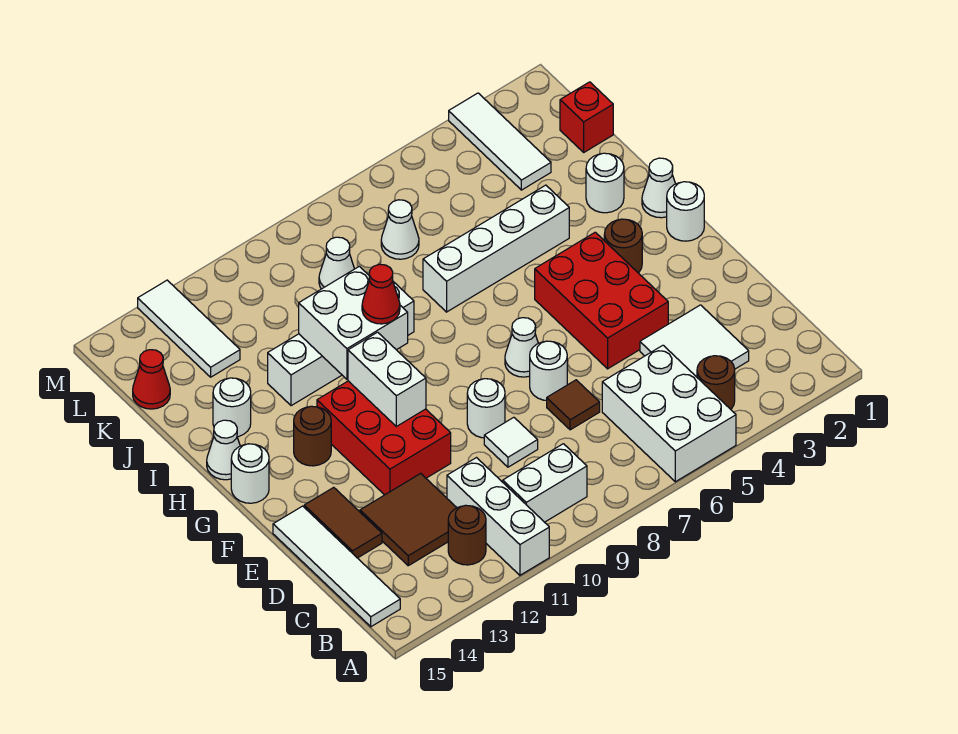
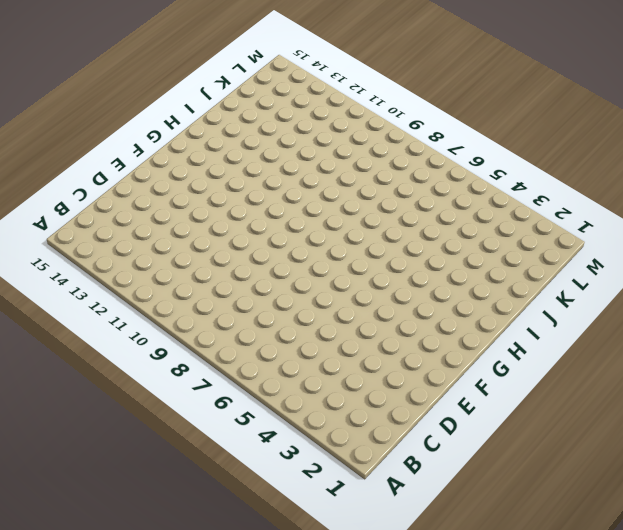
none -> white 2x3 brick [602,345,736,482]
none -> white 1x3 brick [447,458,549,575]
none -> brown 1x1 round brick [697,356,735,409]
none -> white 1x2 brick [503,444,587,522]

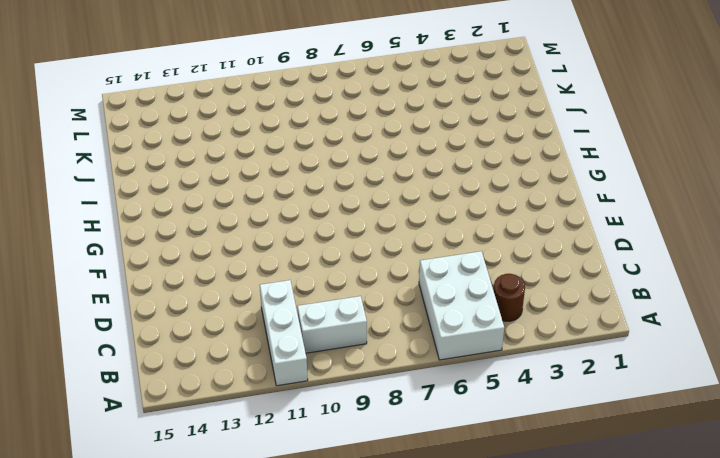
none -> brown 1x1 round brick [448,505,486,565]
none -> white 1x4 tile [273,506,400,627]
none -> white 2x2 tile [640,305,749,377]
none -> brown 2x2 tile [360,473,457,566]

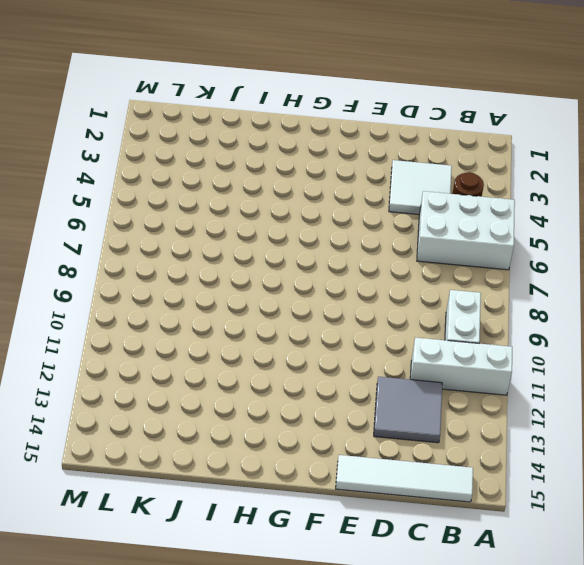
grey 2x2 tile [374,377,442,443] -> brown 2x2 tile [360,473,457,566]
none -> brown 1x1 round brick [448,505,486,565]
none -> brown 1x1 tile [547,380,600,430]
none -> white 1x1 tile [484,417,538,467]
none -> brown 1x2 tile [304,487,382,558]

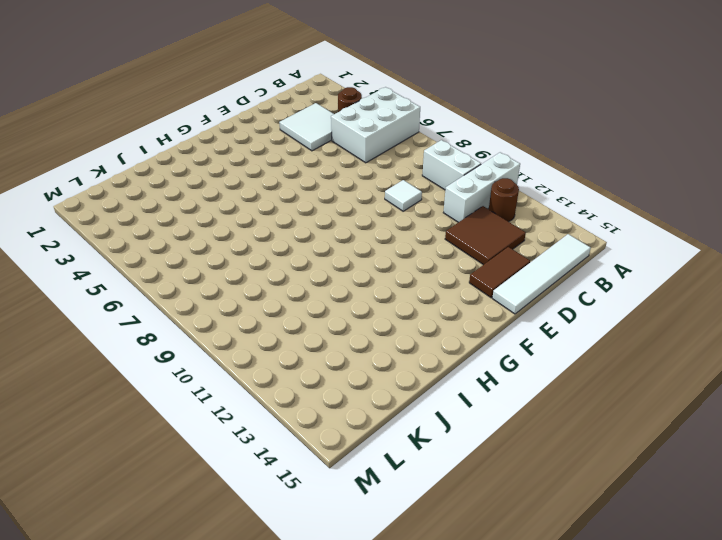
none -> brown 1x1 tile [547,380,600,430]
none -> red 2x3 brick [535,232,668,369]
none -> white 1x1 round brick [530,341,567,400]
none -> white 1x1 round brick [467,379,505,438]

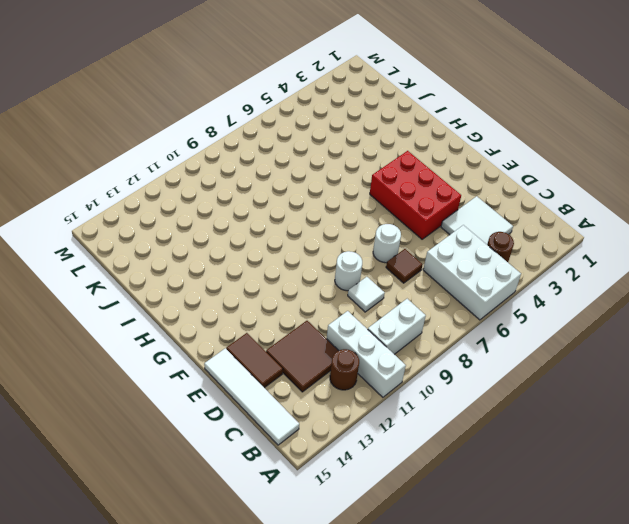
none -> red 2x3 brick [317,381,451,495]
none -> white 1x1 cone [505,318,538,377]
none -> white 1x1 round brick [667,182,704,241]
none -> brown 1x1 round brick [604,219,642,273]

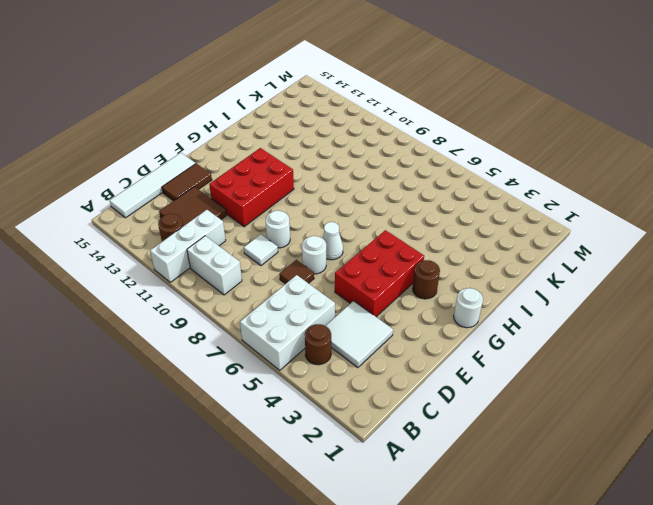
none -> brown 1x1 round brick [294,406,331,466]
none -> white 1x1 round brick [231,444,269,503]
none -> white 1x1 cone [642,158,675,218]
none -> white 1x1 cone [207,420,240,480]

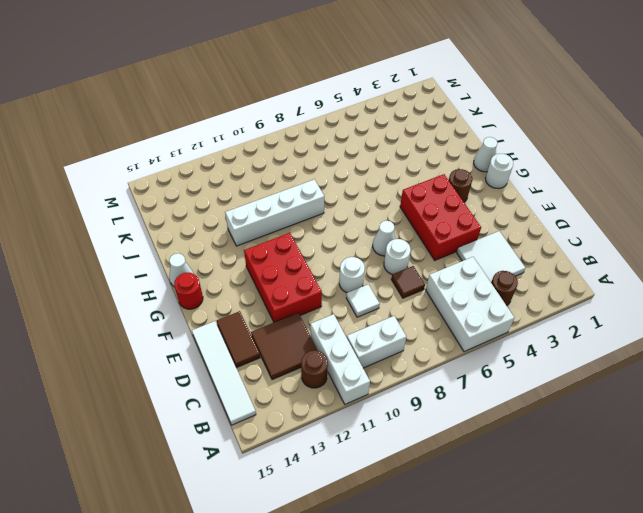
red 1x1 round brick [174,273,203,309] -> white 1x1 round brick [231,444,269,503]
none -> brown 1x1 round brick [294,406,331,466]
none -> white 1x1 round brick [586,153,624,213]
none -> white 1x4 brick [423,185,569,312]
none -> white 1x1 round brick [213,378,251,437]

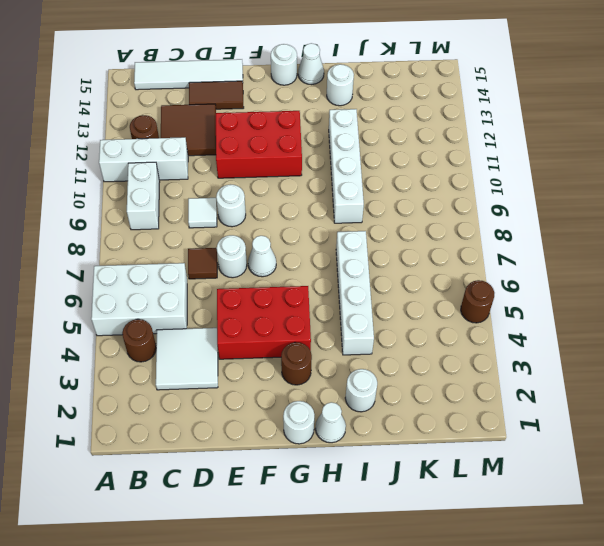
brown 1x1 round brick [461,280,494,323] -> brown 1x1 round brick moved to [294,406,331,466]
none -> red 1x1 brick [560,82,613,152]
none -> white 1x3 tile [449,93,551,190]
none -> white 1x1 cone [381,200,419,259]
none -> white 1x1 cone [319,237,354,289]

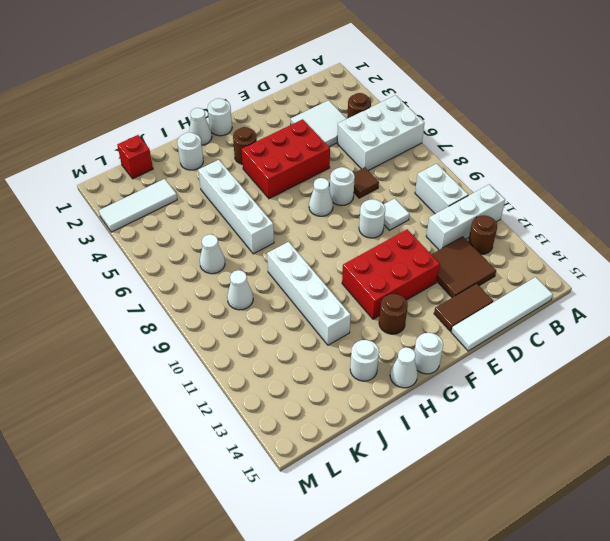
none -> white 1x3 tile [138,280,240,377]
none -> red 1x1 cone [133,350,170,409]
none -> white 1x2 brick [348,332,426,426]
none -> white 2x2 brick [299,266,408,379]

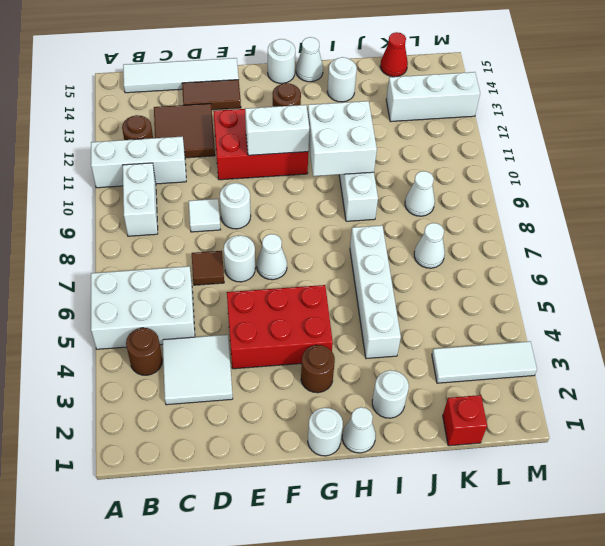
white 1x3 brick [386,72,480,122] -> white 1x3 tile [138,280,240,377]
none -> red 1x1 cone [362,264,400,324]

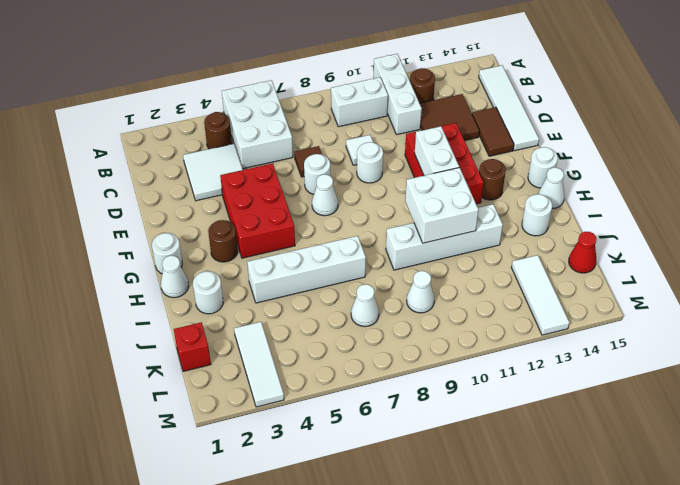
none -> red 1x1 cone [362,264,400,324]

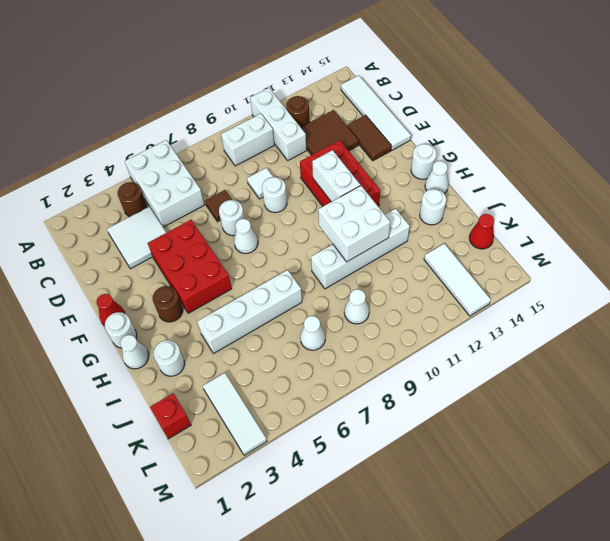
red 1x1 cone [96,294,125,326] -> red 1x1 cone moved to [362,264,400,324]
none -> brown 1x1 round brick [294,406,331,466]

